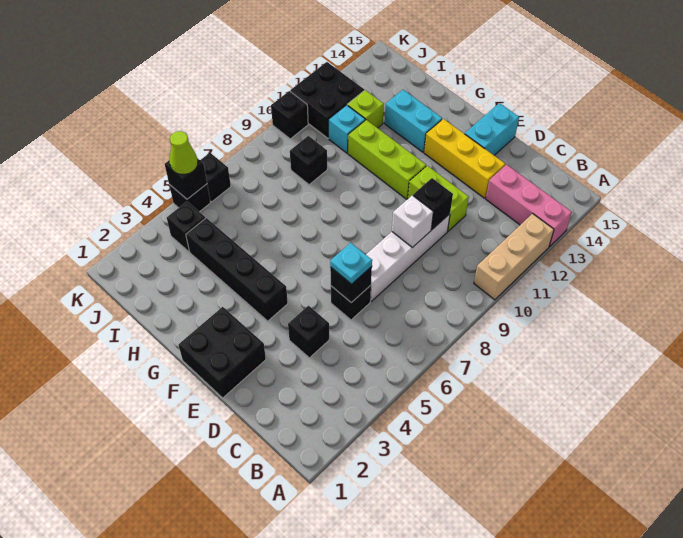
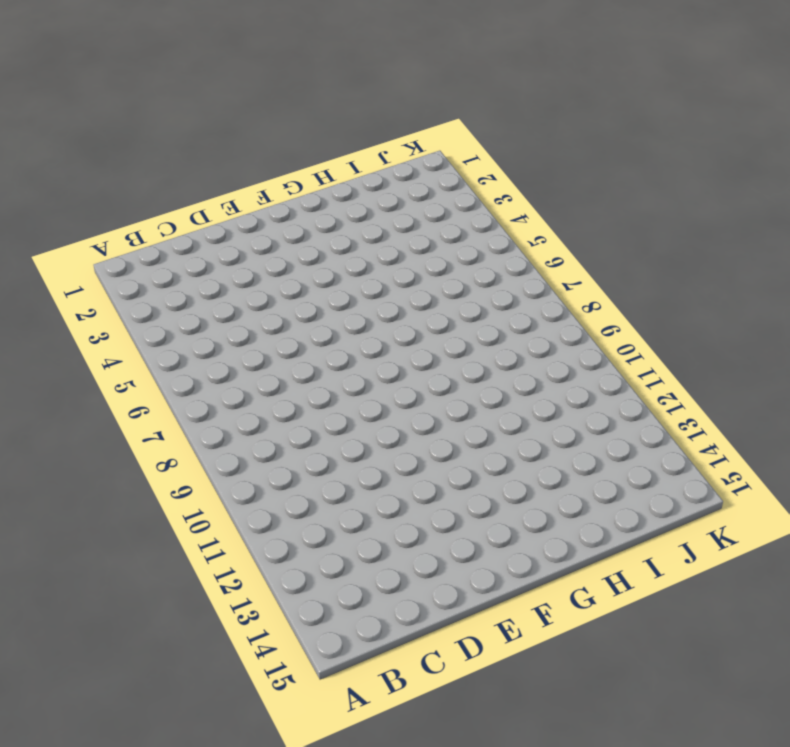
none -> tan 1x3 brick [474,214,554,300]
none -> pink 1x3 brick [486,165,572,247]
none -> black 1x1 brick [288,306,329,358]

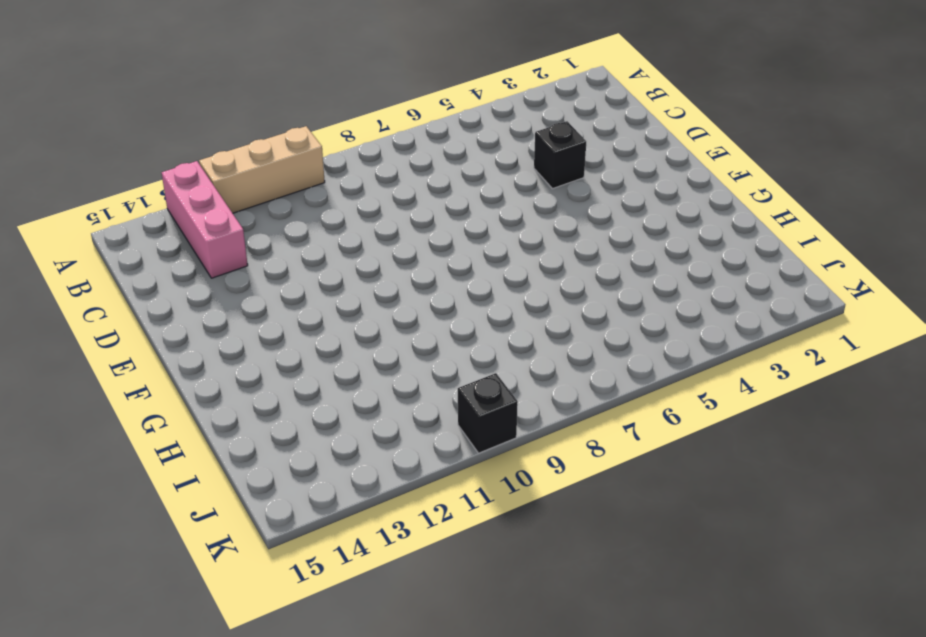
none -> black 1x1 brick [331,285,371,320]
none -> white 1x4 brick [366,214,450,301]
none -> lime 1x2 brick [408,166,469,231]

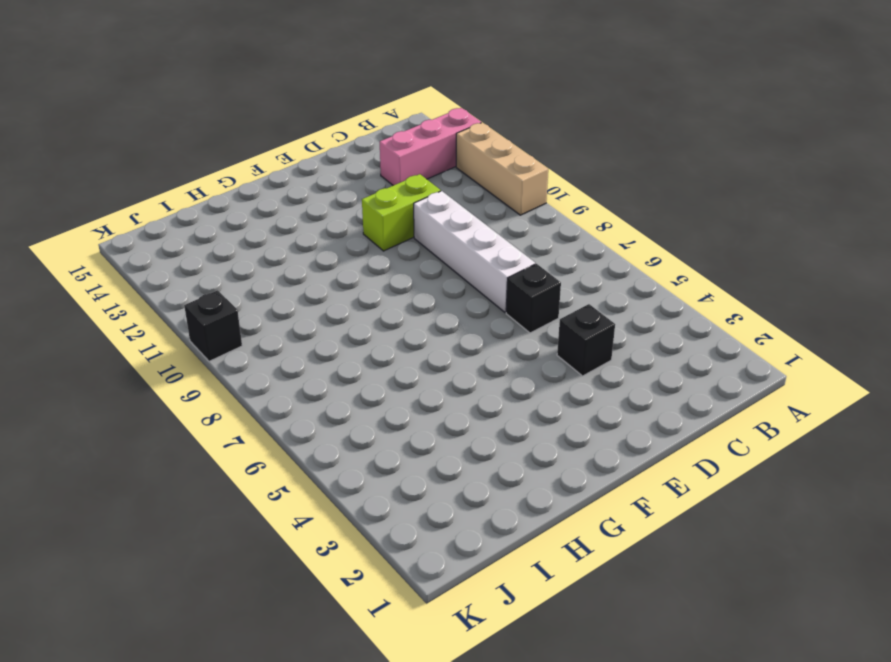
none -> yellow 1x3 brick [424,119,505,198]
none -> black 2x2 brick [178,307,266,398]
none -> cyan 1x2 brick [465,103,519,155]

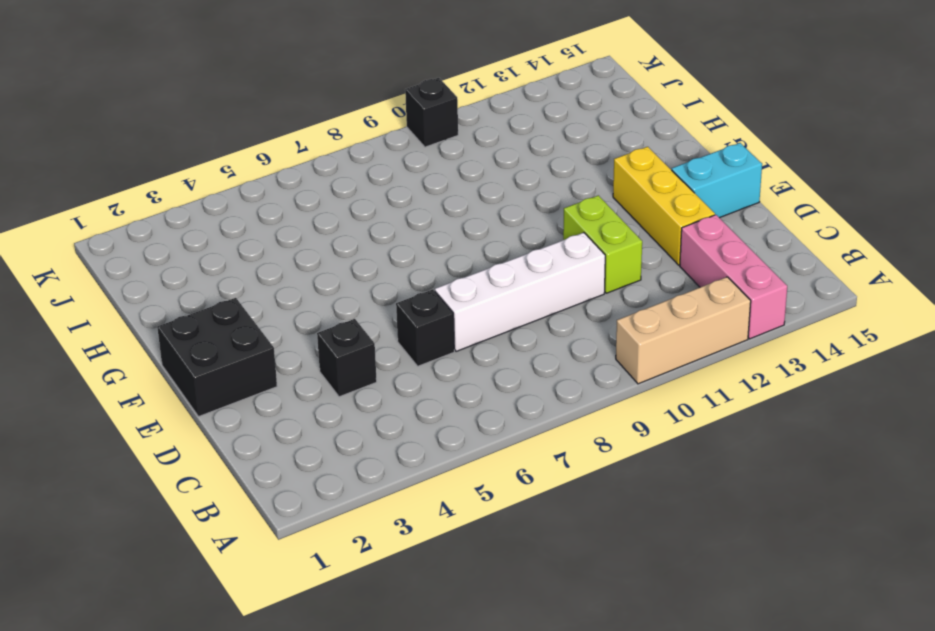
none -> black 1x4 brick [186,218,288,321]
none -> lime 1x3 brick [348,120,426,199]
none -> cyan 1x2 brick [385,90,442,152]

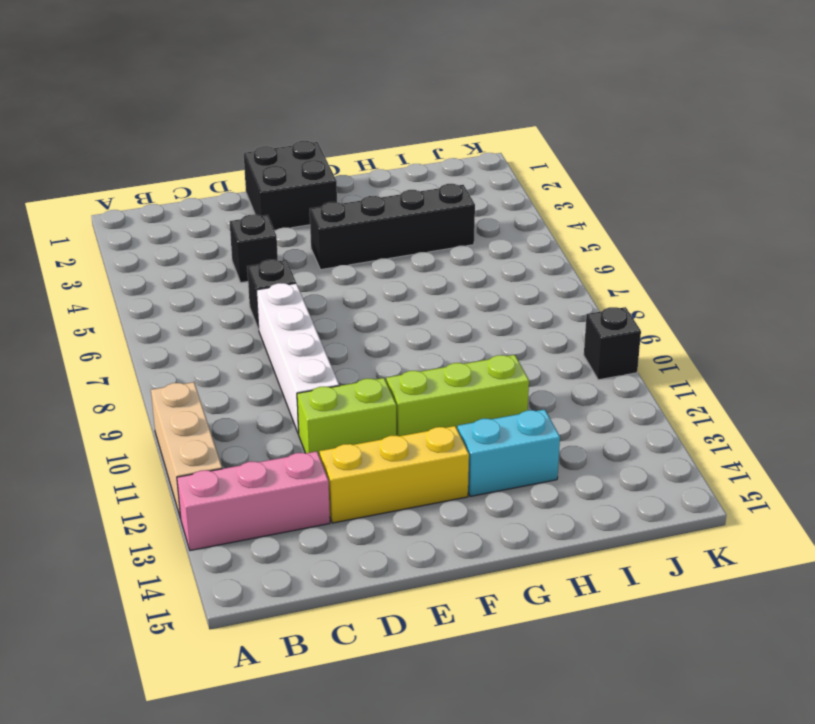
none -> cyan 1x2 brick [465,103,519,155]
none -> black 1x1 brick [290,136,327,185]
none -> cyan 1x1 brick [329,105,365,153]

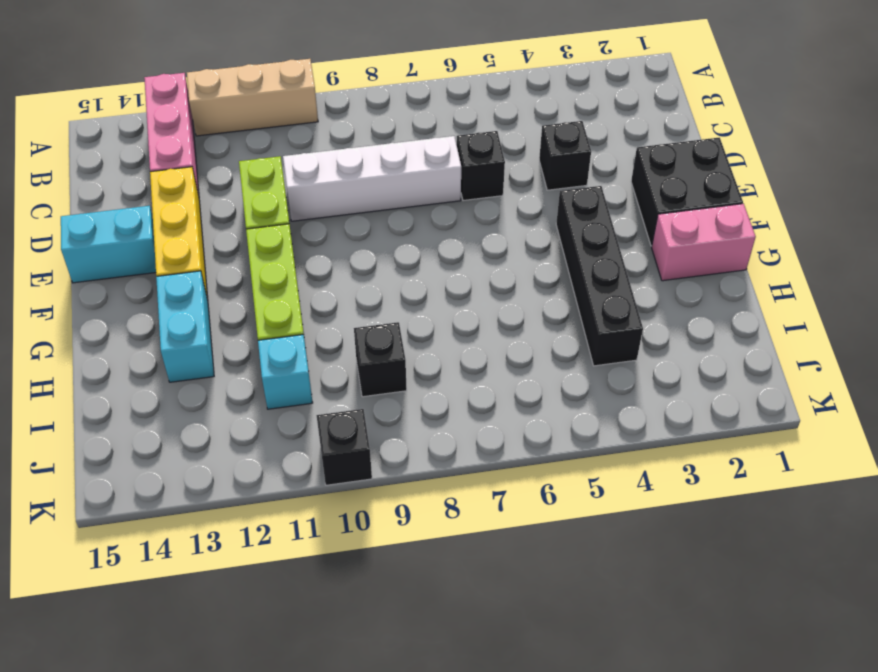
pink 1x2 brick [652,204,756,281] -> none
none -> lime 1x1 brick [347,90,384,128]
none -> black 1x1 brick [167,202,205,252]
none -> black 2x2 brick [290,62,364,138]

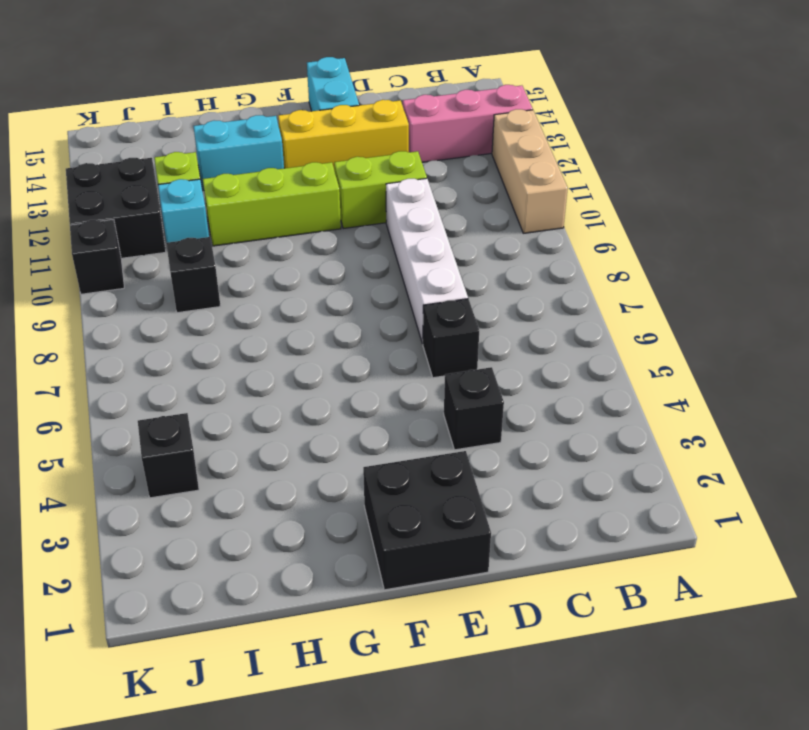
none -> black 1x4 brick [186,218,288,321]
none -> black 1x1 brick [169,184,211,212]
none -> black 1x1 brick [200,153,231,202]

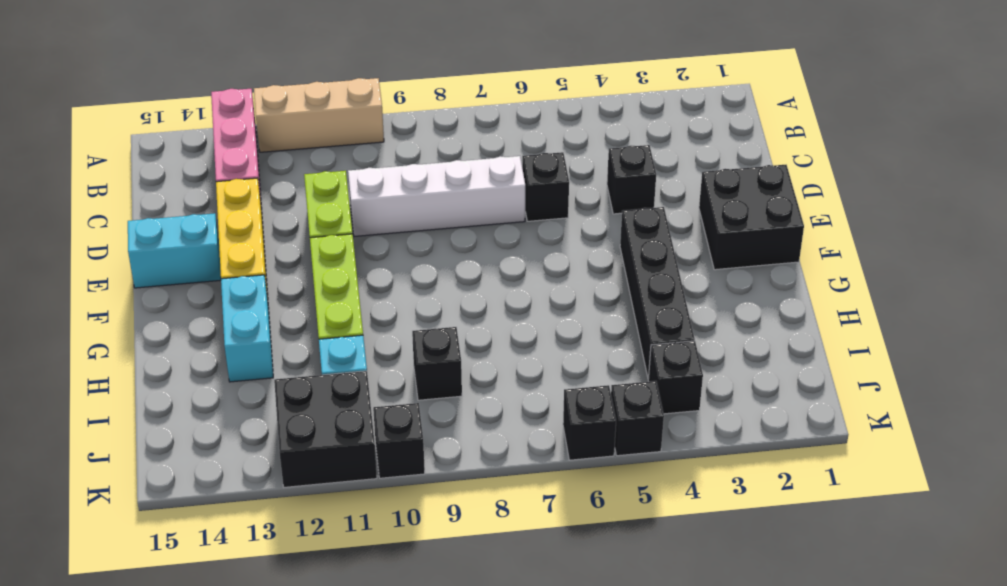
none -> lime 1x1 brick [347,90,384,128]
none -> black 1x1 brick [330,267,372,303]
none -> white 1x1 brick [392,195,433,248]

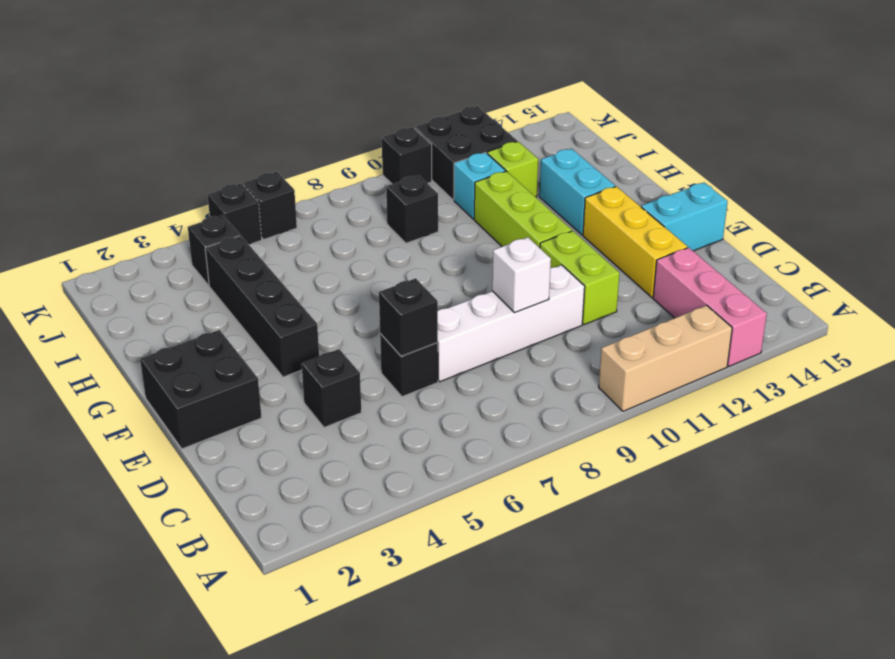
none -> black 1x1 brick [413,178,453,230]
none -> black 1x1 brick [165,158,207,199]
none -> cyan 1x1 plate [330,243,372,284]

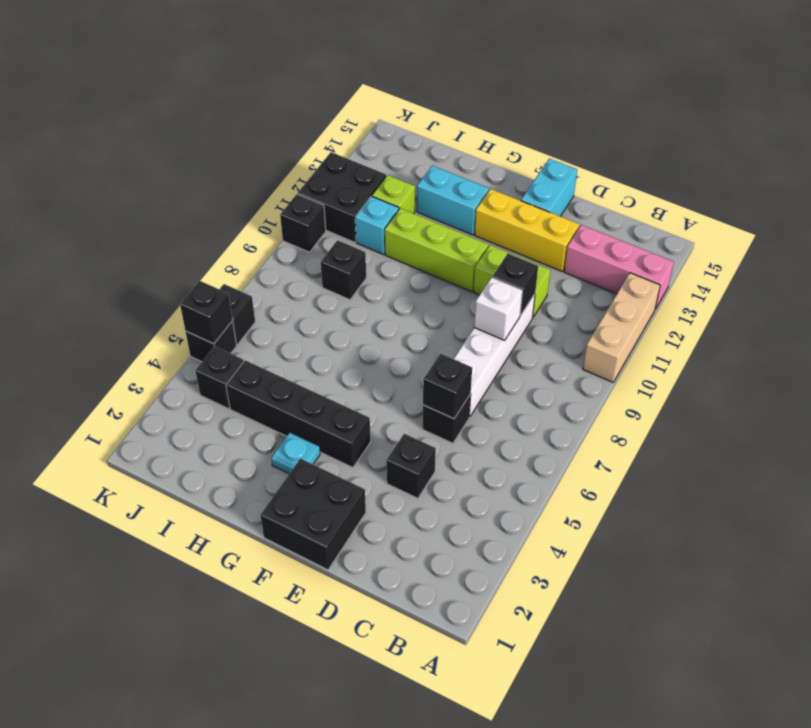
cyan 1x1 plate [271,432,320,474] -> cyan 1x1 plate moved to [330,243,372,284]
none -> lime 1x1 cone [169,131,198,174]

